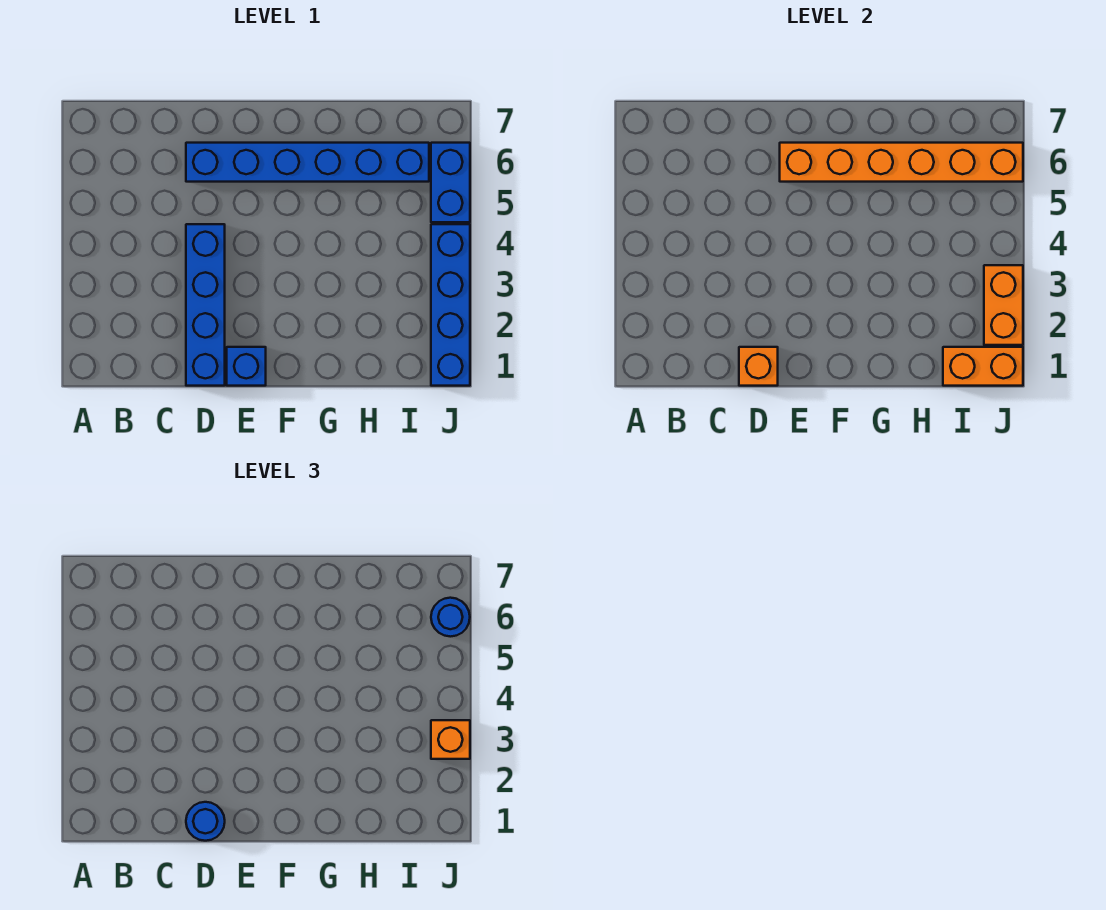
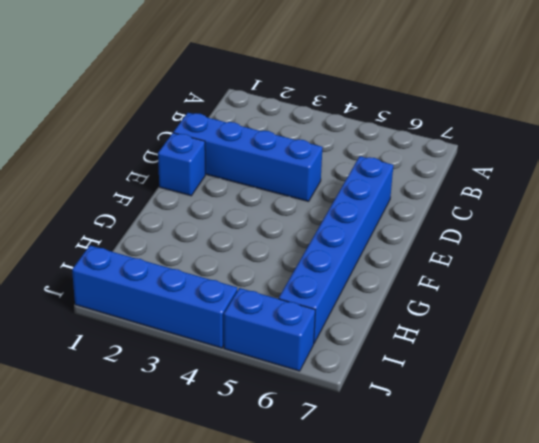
none -> orange 1x1 brick [739,347,778,386]
none -> orange 1x6 brick [780,143,1023,182]
none -> orange 1x2 brick [943,347,1023,386]

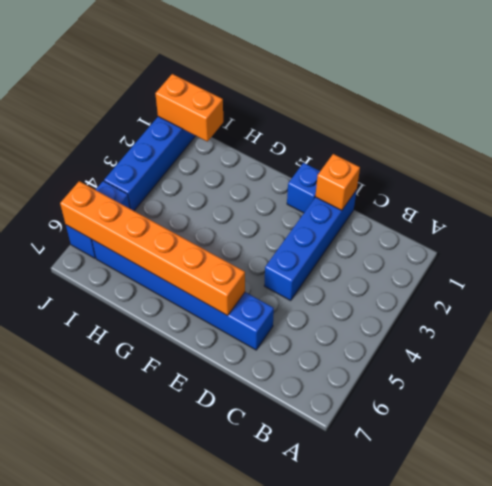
none -> orange 1x2 brick [984,265,1023,345]
none -> blue 1x1 round brick [186,802,225,841]
none -> orange 1x1 brick [431,720,470,759]

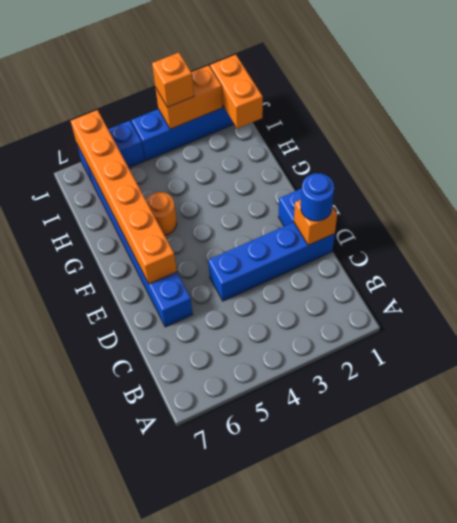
orange 1x1 round brick [146,192,177,235] -> none
none -> blue 1x1 round brick [431,598,470,637]

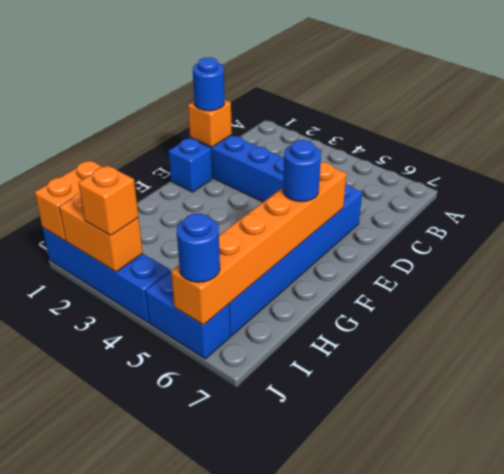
blue 1x1 round brick [283,140,321,202] -> none

